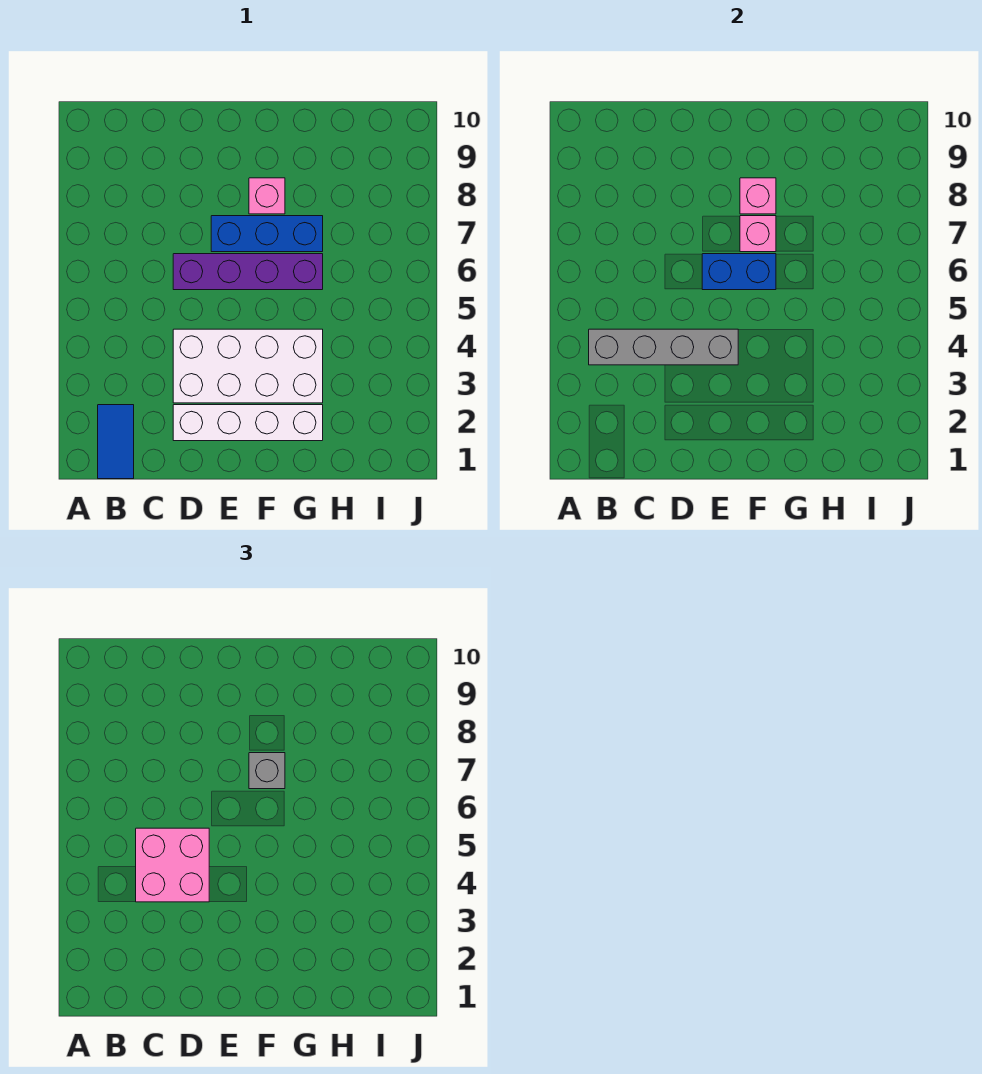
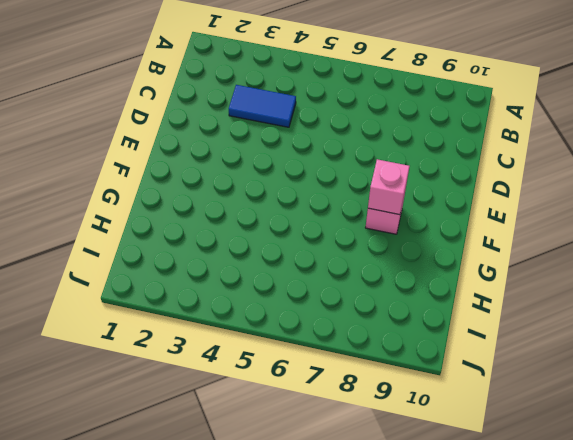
blue 1x2 tile [229,85,296,127] -> blue 1x2 tile moved to [98,405,134,479]
none -> white 1x4 brick [173,405,323,441]
none -> white 2x4 brick [173,329,323,403]
none -> purple 1x4 brick [173,254,323,290]

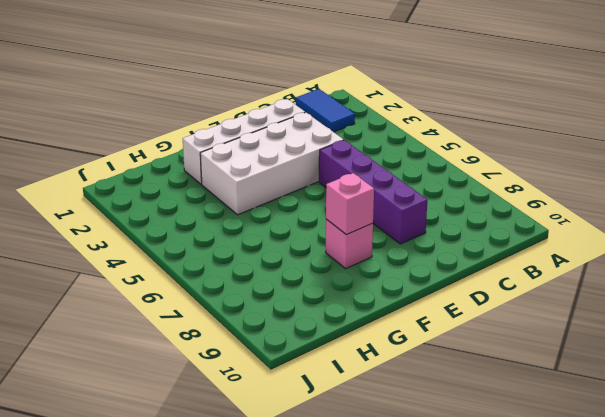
purple 1x4 brick [319,140,427,244] -> purple 1x4 brick turned to [173,254,323,290]
none -> blue 1x3 brick [211,216,323,252]
none -> grey 1x4 brick [589,329,738,365]
none -> blue 1x2 brick [702,254,776,290]

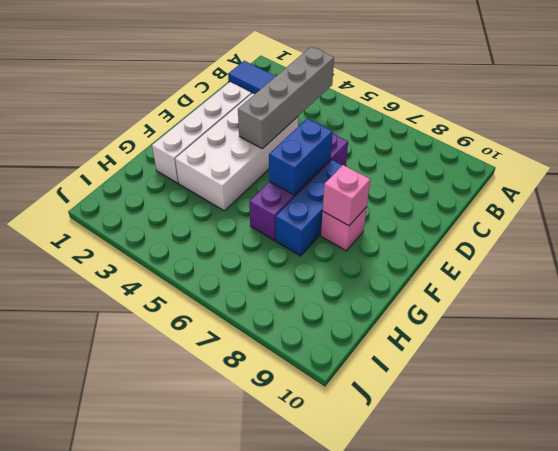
none -> pink 1x1 brick [740,216,776,252]
none -> pink 2x2 brick [136,828,209,902]
none -> grey 1x1 brick [249,753,285,789]

